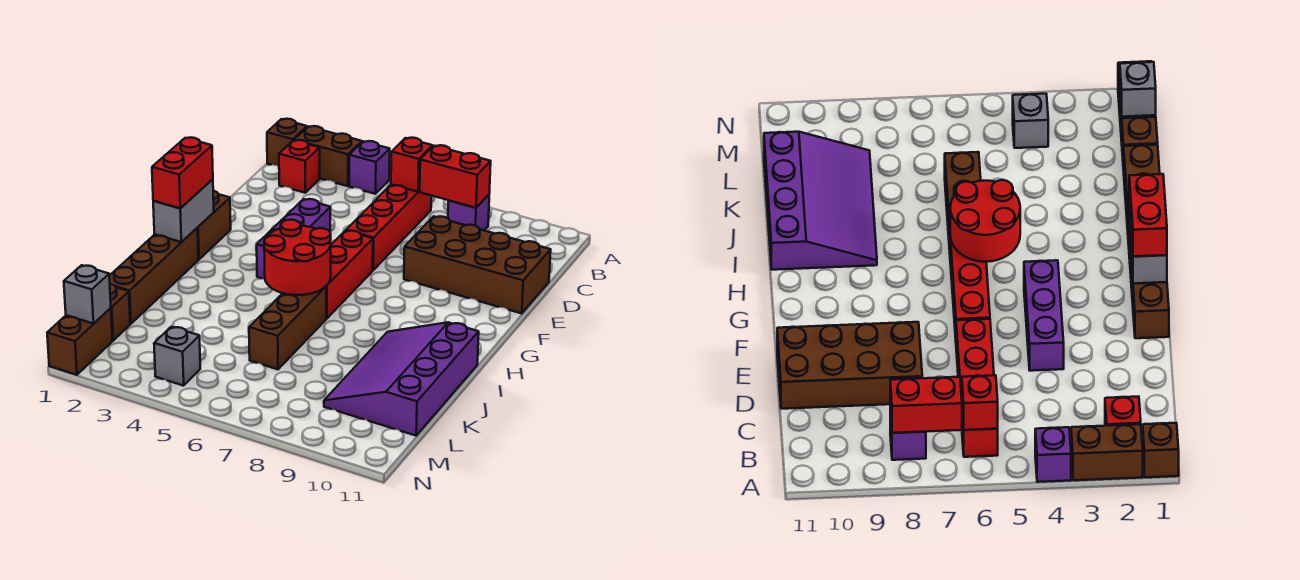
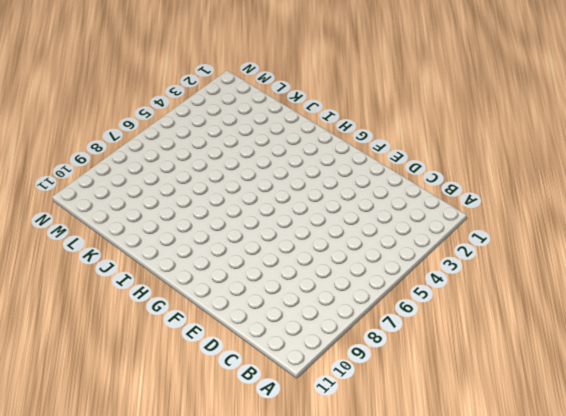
none -> brown 1x1 brick [267,119,307,166]
none -> brown 1x2 brick [294,126,362,186]
none -> purple 1x1 brick [349,141,390,194]

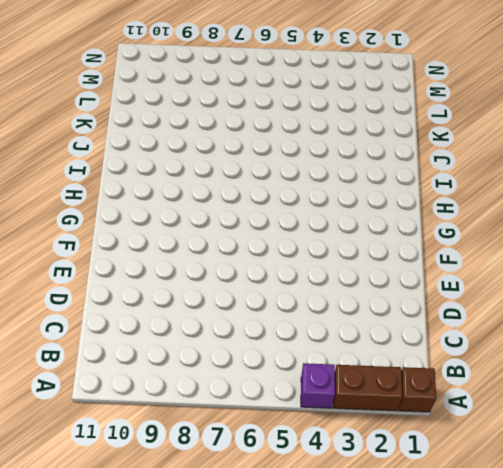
none -> red 1x1 brick [279,140,320,193]
none -> red 1x4 brick [346,184,431,270]
none -> purple 1x1 brick [448,195,489,230]

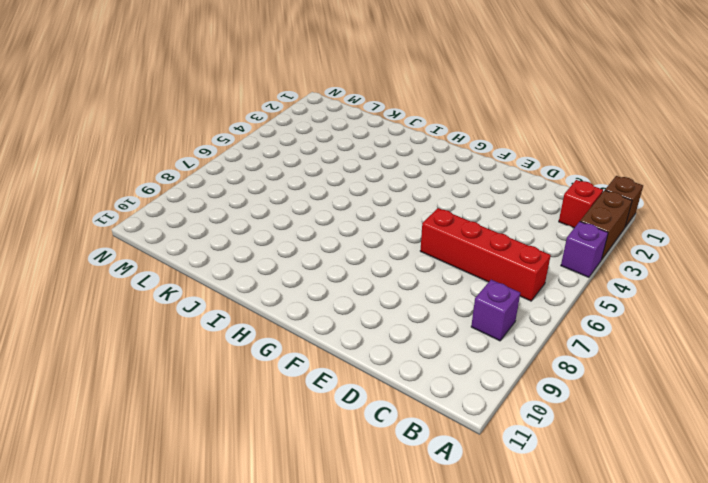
none -> brown 2x4 brick [404,216,551,313]
none -> purple 1x3 brick [257,199,330,279]
none -> brown 1x2 brick [197,190,231,260]

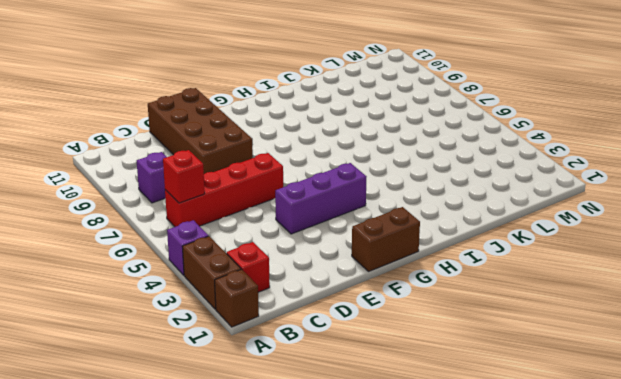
none -> red 1x3 brick [326,231,373,319]
none -> brown 1x4 brick [109,228,198,324]
none -> brown 1x3 brick [249,286,326,369]

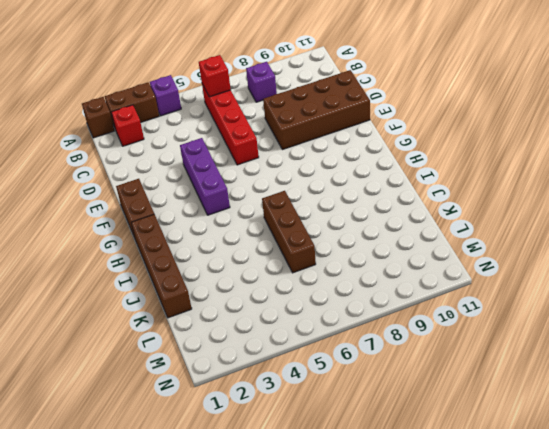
none -> red 1x3 brick [326,231,373,319]
none -> purple 3x4 slope [324,322,479,436]
none -> brown 1x1 brick [110,284,130,340]

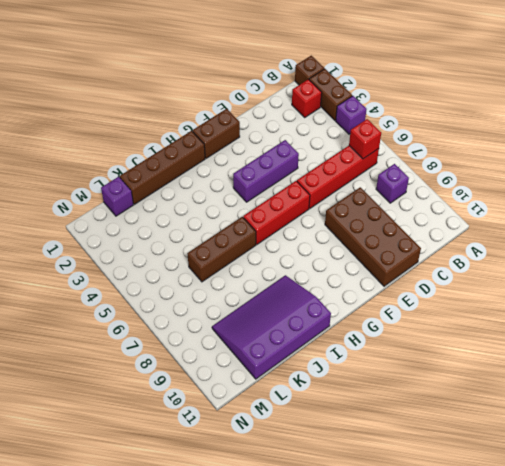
purple 1x1 brick [101,177,133,216] -> brown 1x1 brick [110,284,130,340]
none -> brown 1x2 brick [47,308,113,375]
none -> grey 1x1 brick [154,327,200,386]
none -> red 1x2 brick [420,145,491,208]

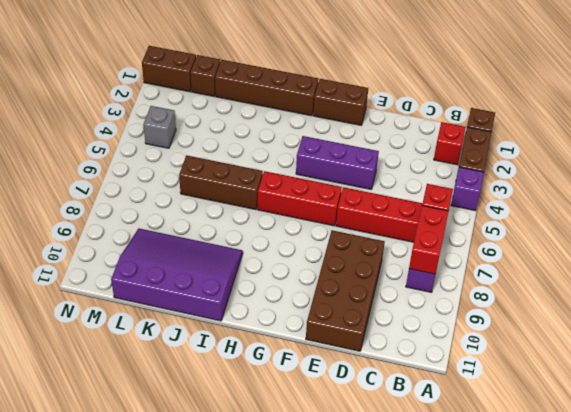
none -> grey 1x2 brick [153,179,214,242]
none -> red 2x2 round brick [264,220,331,295]
none -> grey 1x1 brick [64,265,111,324]

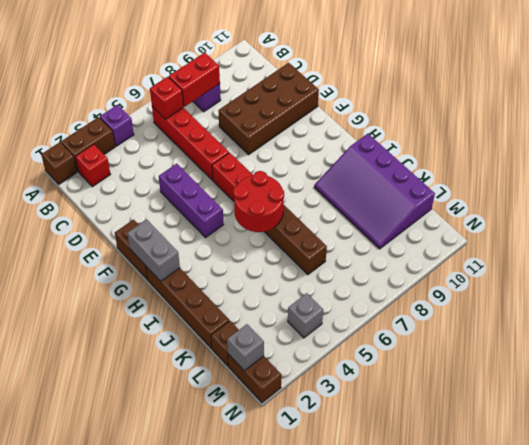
none -> red 1x2 brick [152,137,213,208]

